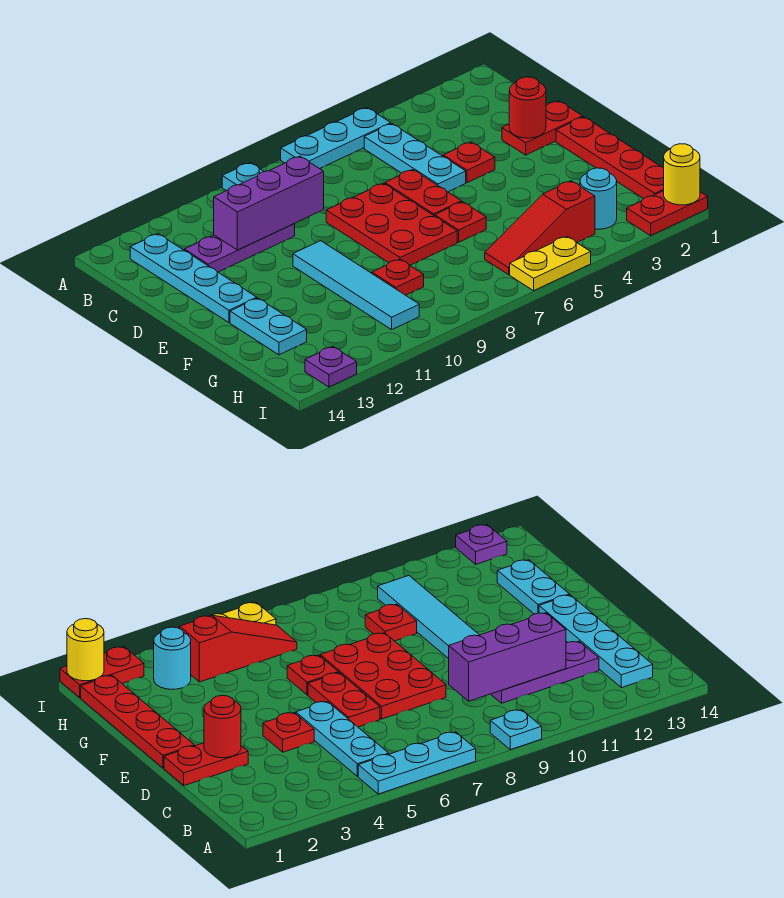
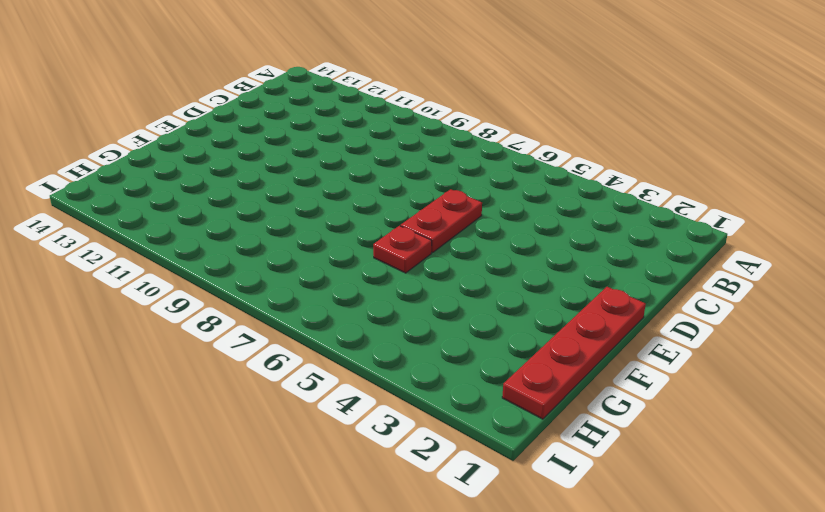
none -> cyan 1x3 plate [281,108,391,169]
none -> cyan 1x1 plate [222,163,264,191]
none -> cyan 1x3 plate [364,124,466,192]

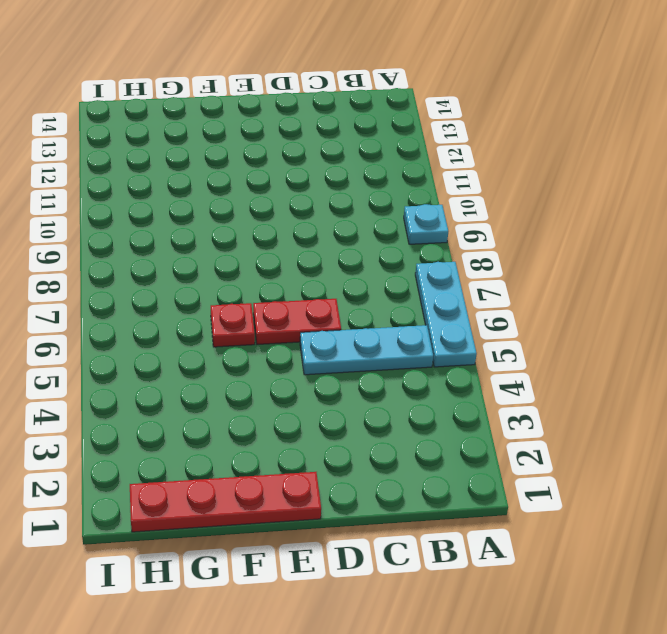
none -> cyan 1x4 plate [130,234,257,323]
none -> purple 1x3 plate [184,224,295,272]
none -> red 1x2 plate [502,101,583,155]

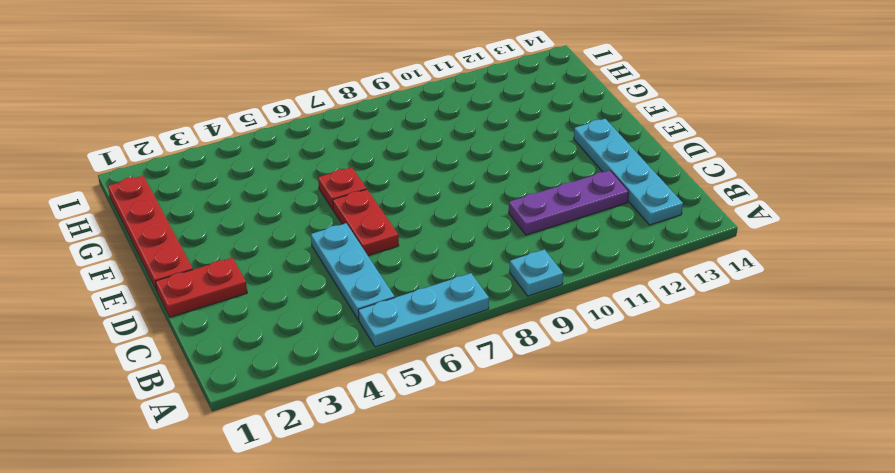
none -> red 1x1 plate [443,142,495,183]
none -> red 2x3 plate [326,183,457,265]
none -> cyan 1x4 tile [293,241,419,330]

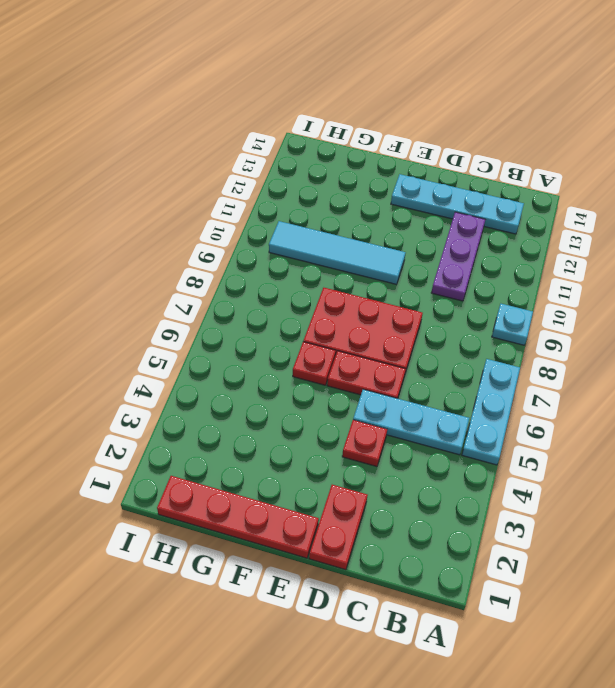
none -> cyan 1x2 plate [230,298,307,355]
none -> red 1x1 plate [372,259,424,295]
none -> cyan 1x1 round brick [580,168,617,229]

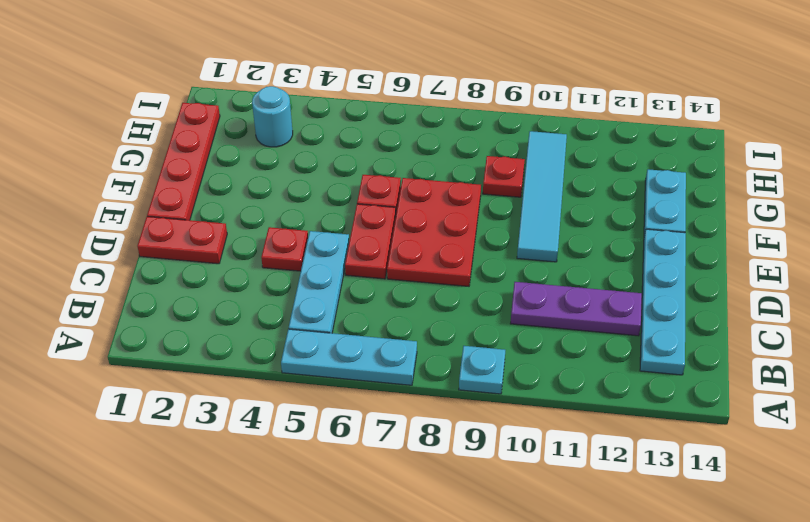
none -> red 1x3 slope [485,181,595,275]
none -> red 1x2 plate [627,191,708,236]
none -> yellow 1x2 plate [510,236,591,291]

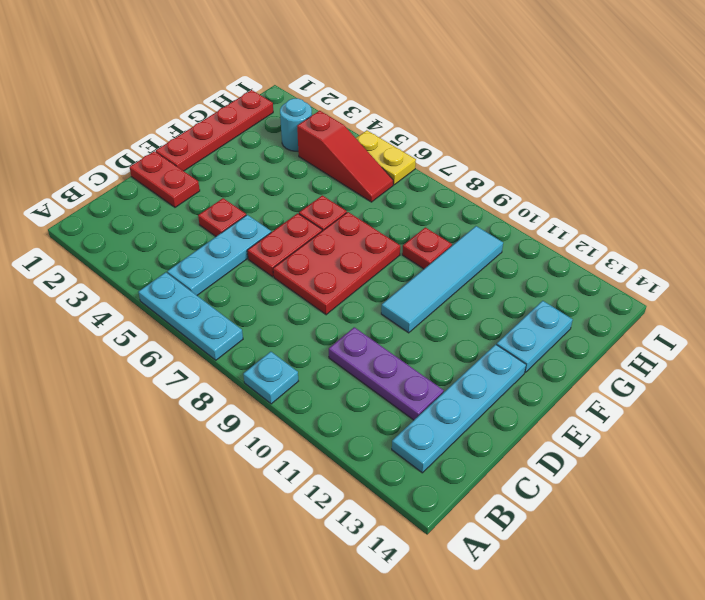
none -> red 1x2 plate [627,191,708,236]
none -> purple 1x1 plate [305,347,357,387]
none -> purple 1x3 brick [214,156,324,250]

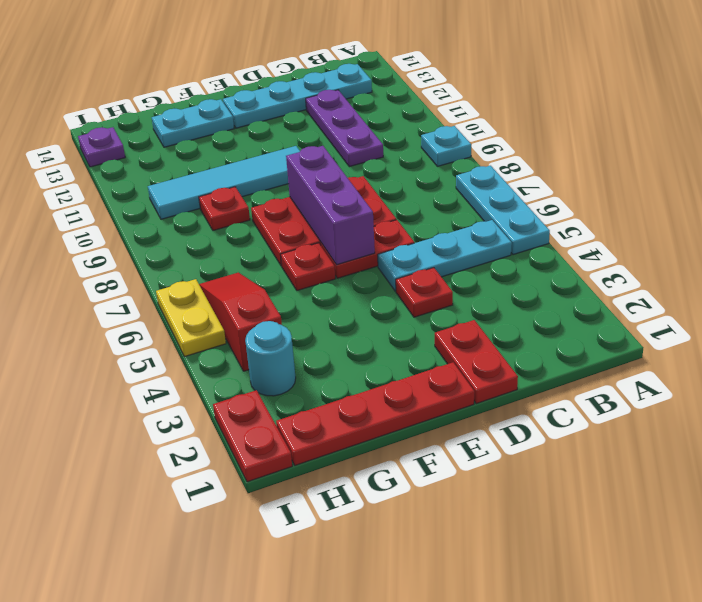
purple 1x3 brick [286,146,375,265] -> purple 1x3 brick moved to [214,156,324,250]
none -> red 1x1 round brick [509,77,546,138]
none -> yellow 1x1 round brick [664,144,700,205]

